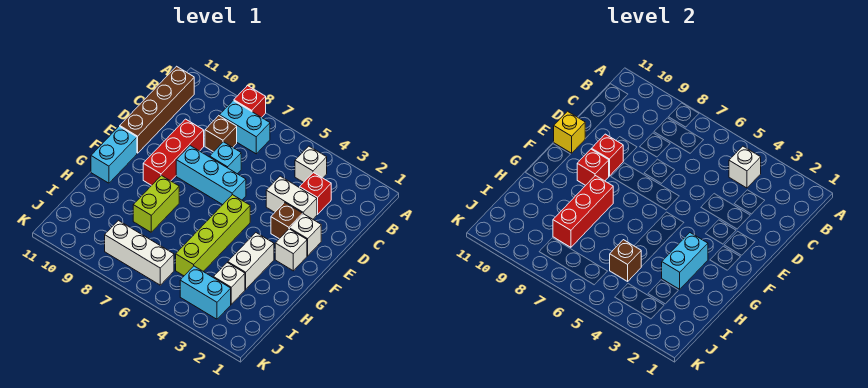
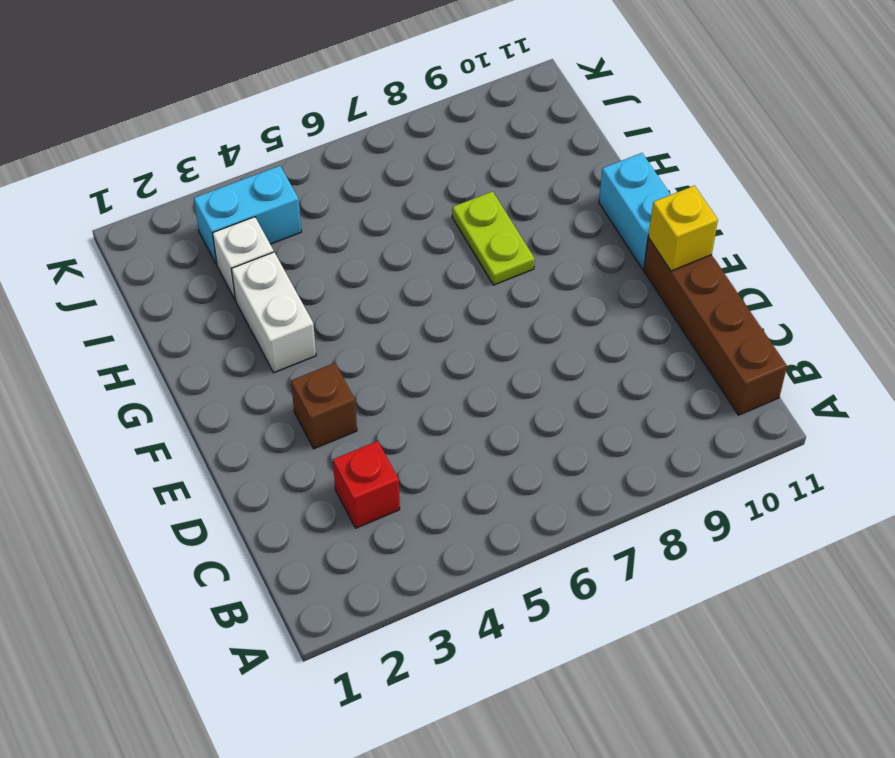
lime 1x2 plate [452,191,535,285] -> lime 1x2 brick [133,176,179,232]
none -> red 1x1 brick [234,86,266,118]
none -> white 1x1 brick [295,146,327,183]
none -> cyan 1x2 brick [219,101,270,154]

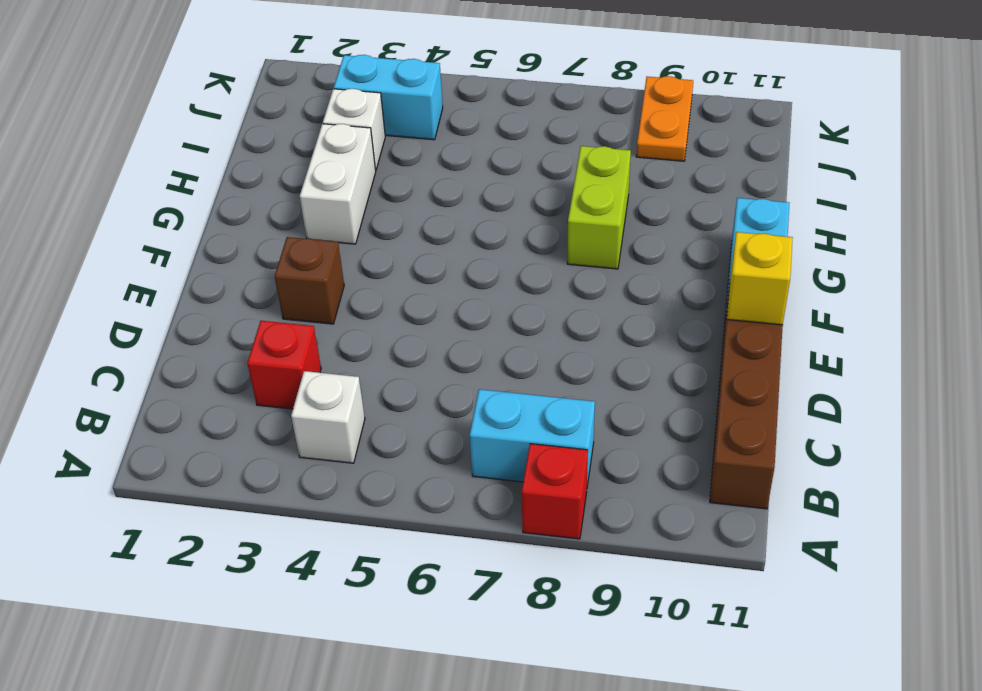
orange 1x2 plate [636,76,693,161] -> none
none -> brown 1x1 brick [205,116,237,152]
none -> white 1x2 brick [266,176,317,219]
none -> cyan 1x1 brick [210,142,241,174]

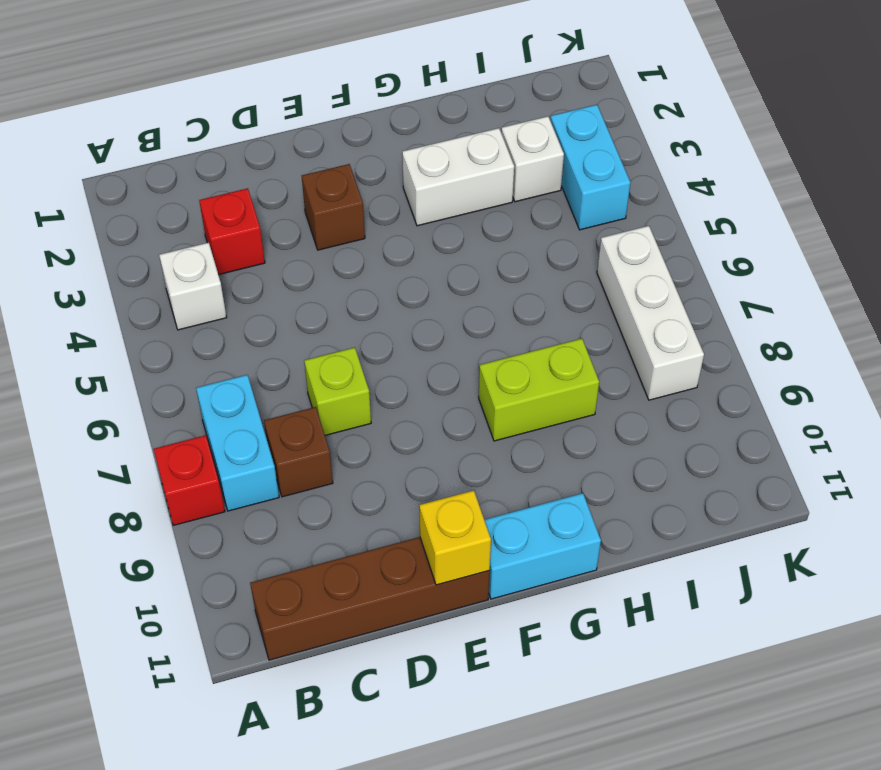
lime 1x1 brick [304,347,371,435] -> cyan 1x1 brick [210,142,241,174]
none -> white 1x2 brick [266,176,317,219]
none -> red 1x3 brick [143,119,204,185]
none -> white 1x1 brick [290,214,321,256]

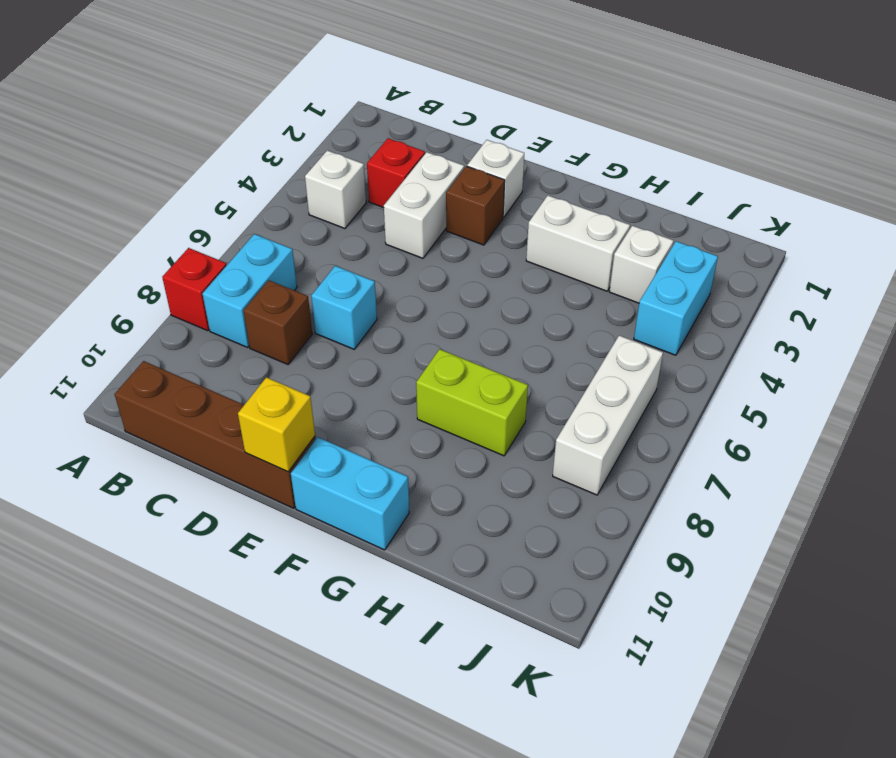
none -> red 1x3 brick [143,119,204,185]
none -> cyan 1x3 brick [176,146,246,205]
none -> white 1x1 brick [275,229,307,271]

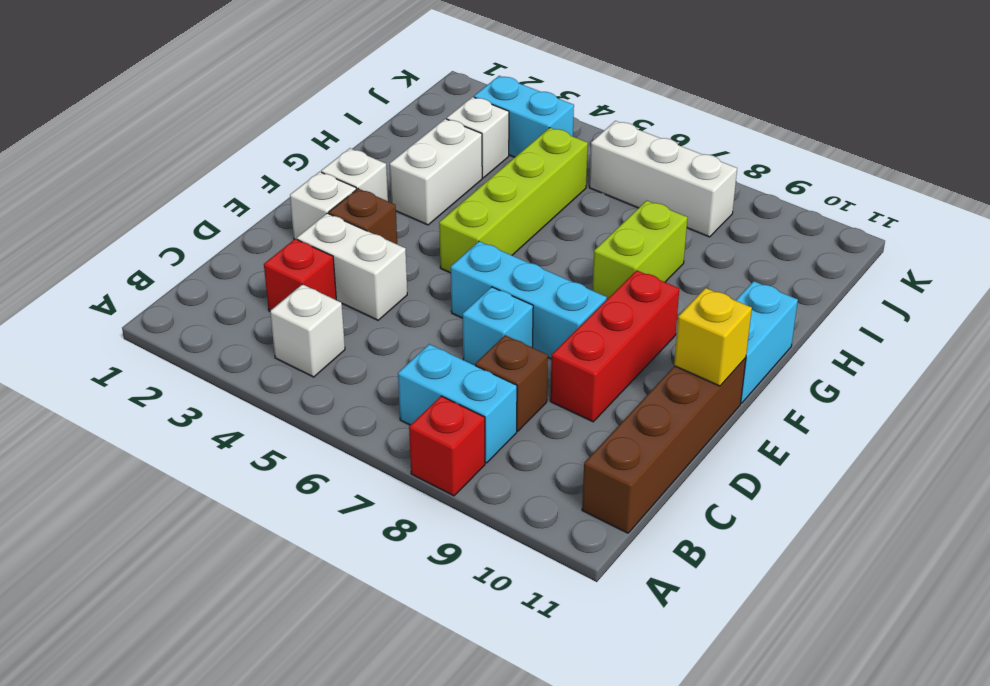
none -> white 1x1 brick [729,146,761,188]
none -> red 1x1 brick [592,134,623,176]
none -> red 1x1 brick [577,149,609,185]

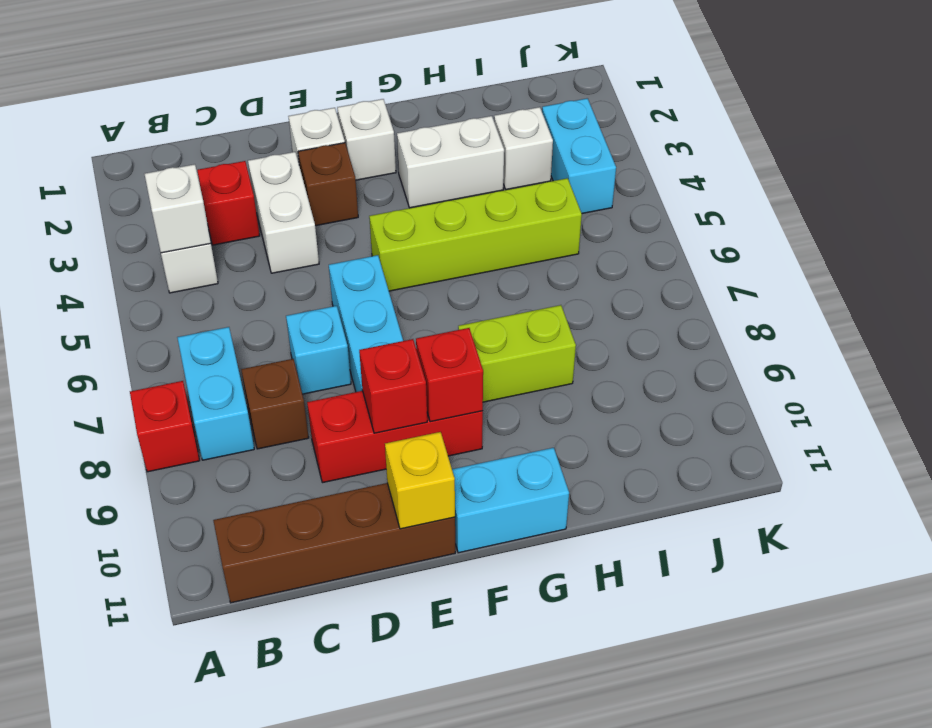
none -> white 1x3 brick [105,220,174,285]
none -> cyan 1x2 brick [662,233,708,289]
none -> red 1x3 brick [553,176,613,247]

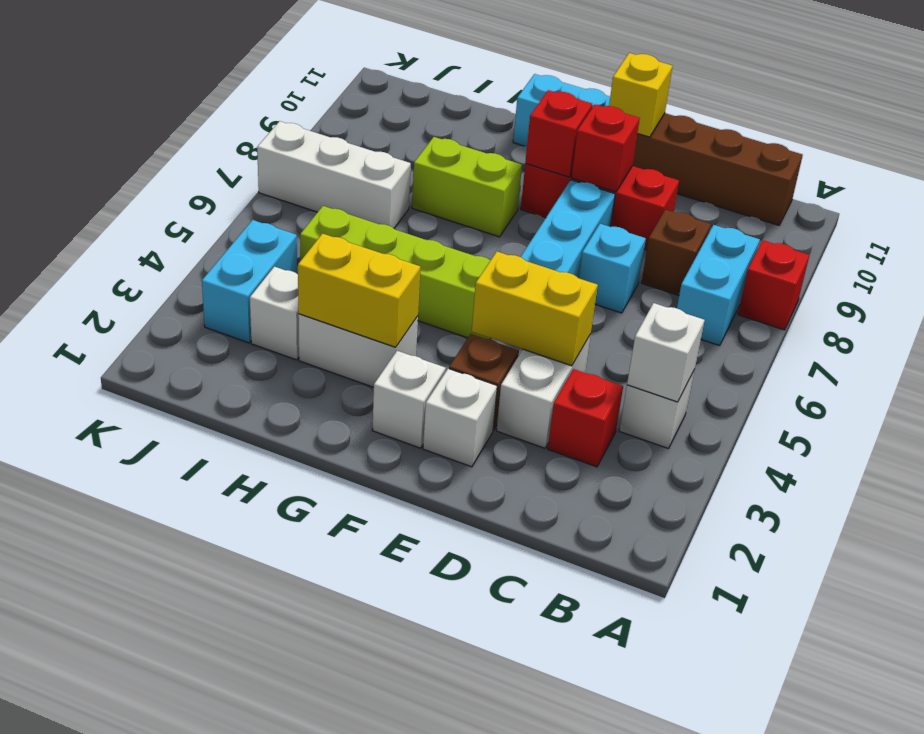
yellow 1x2 brick [472,252,598,366] -> none
yellow 1x2 brick [298,234,421,347] -> cyan 1x2 brick [662,233,708,289]
white 1x3 brick [257,121,411,228] -> white 1x3 brick turned to [105,220,174,285]
none -> red 1x3 brick [553,176,613,247]
none -> brown 1x1 brick [610,240,641,281]

